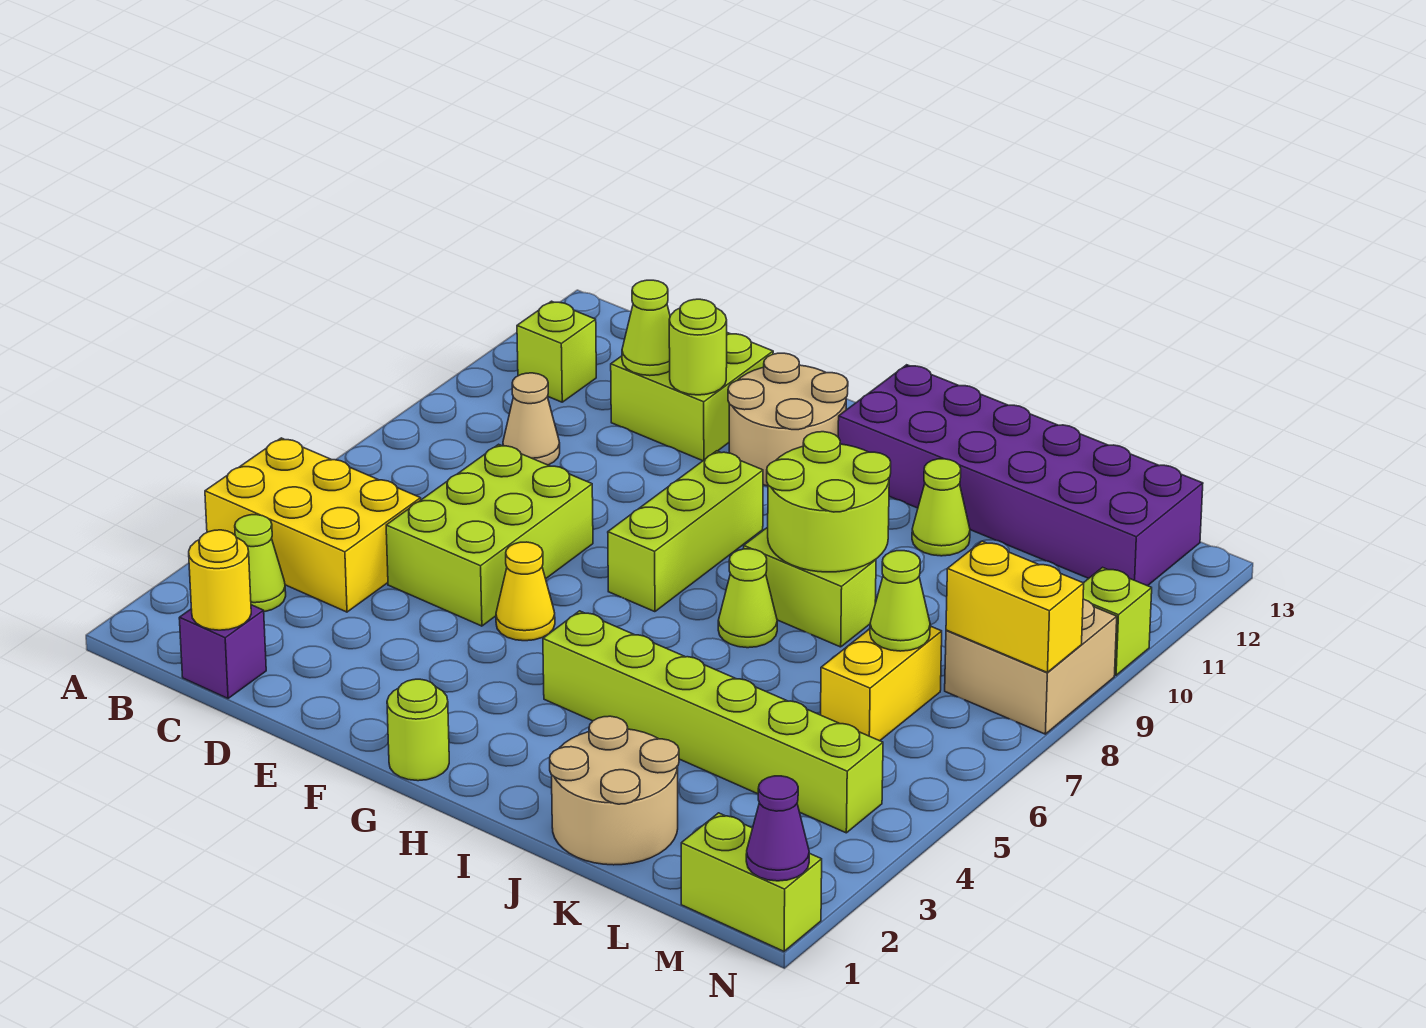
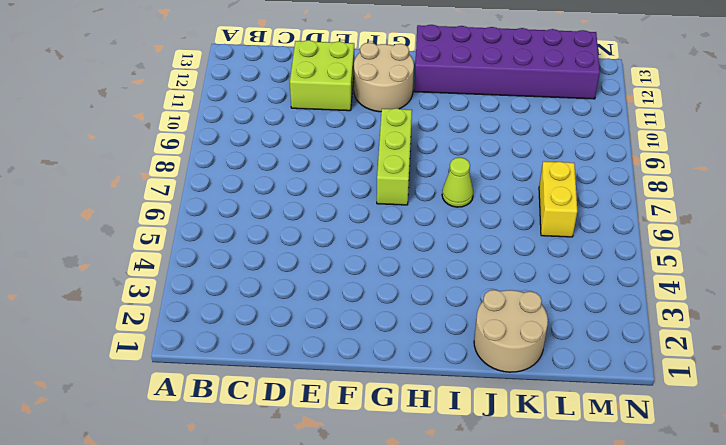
none -> yellow 2x3 brick [205,438,421,612]
none -> lime 1x1 cone [235,515,286,612]
none -> lime 1x1 brick [517,301,596,402]

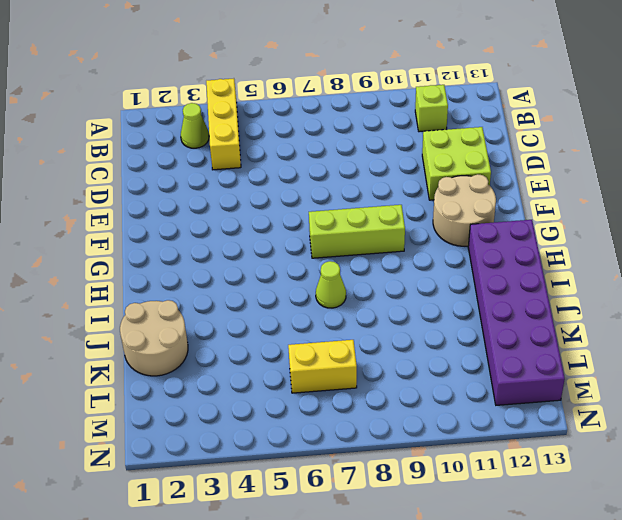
yellow 1x3 brick [206,78,241,170] -> yellow 2x3 brick [205,438,421,612]
none -> purple 1x1 brick [179,605,266,698]
none -> tan 1x1 cone [503,373,560,465]
none -> lime 2x3 brick [386,444,593,626]

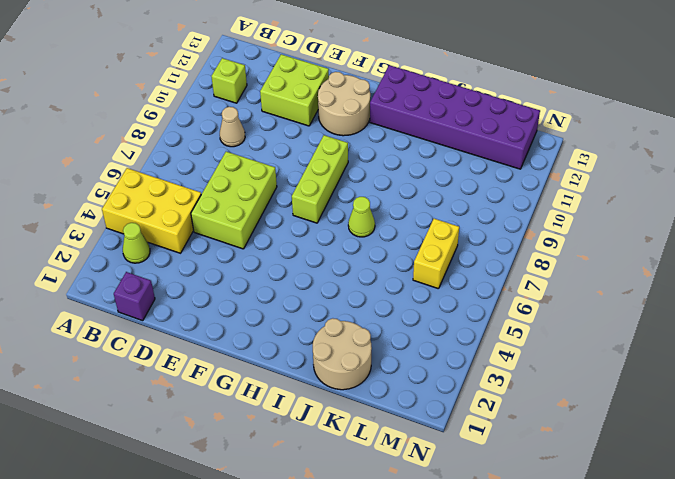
none -> yellow 1x1 cone [496,542,555,641]
none -> lime 1x1 round brick [387,679,449,781]
none -> lime 1x6 brick [543,611,883,833]

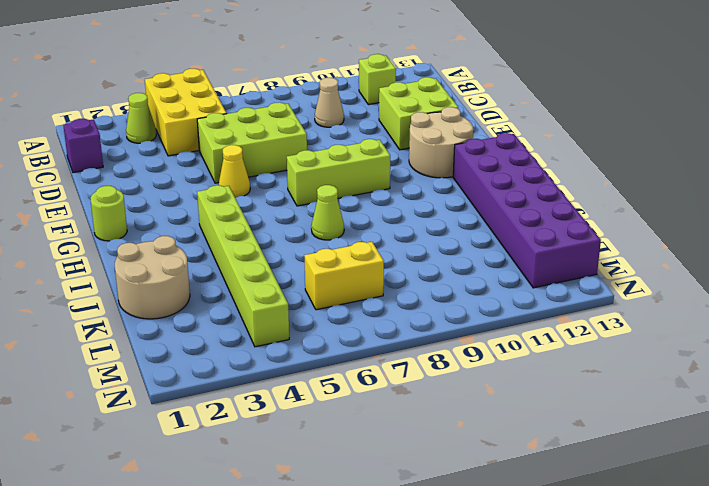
none -> lime 1x2 brick [744,527,876,647]
none -> lime 1x1 cone [912,459,970,556]
none -> lime 1x2 brick [681,813,822,951]

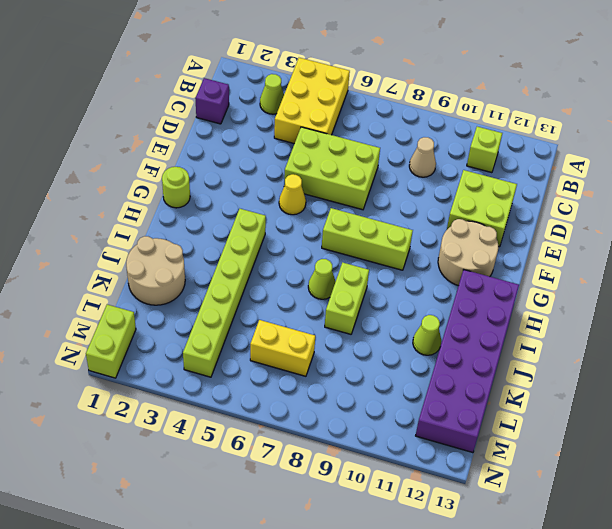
none -> tan 2x2 brick [945,599,1117,734]
none -> lime 1x1 brick [1083,567,1152,675]
none -> yellow 1x1 round brick [189,530,251,630]

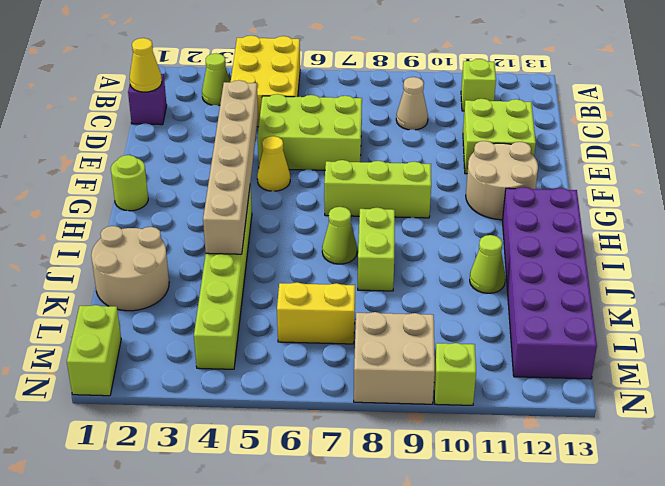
yellow 1x1 cone [130,38,162,92] -> yellow 1x1 round brick [189,530,251,630]
tan 1x6 brick [203,80,258,254] -> none
none -> lime 1x1 cone [622,280,670,376]
none -> lime 1x1 round brick [669,299,727,395]
none -> lime 2x2 round brick [767,432,891,572]

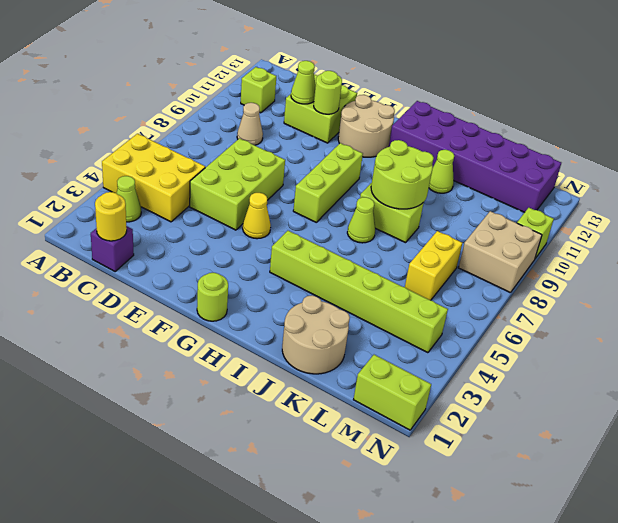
none -> lime 1x1 cone [870,551,930,651]
none -> yellow 1x2 brick [946,541,1084,672]
none -> purple 1x1 cone [746,776,809,881]

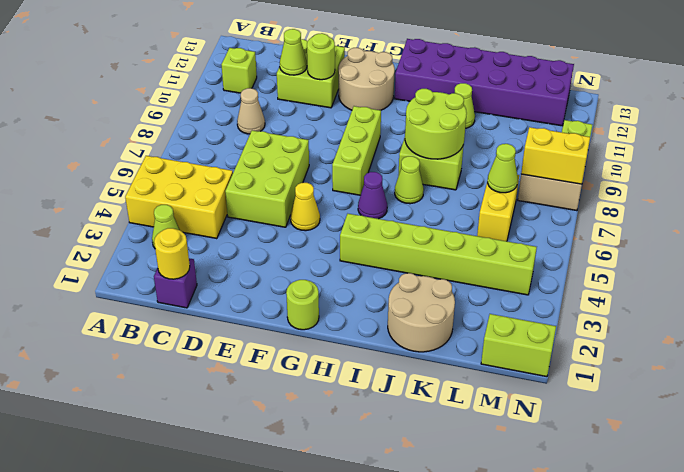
purple 1x1 cone [358,172,387,219] -> purple 1x1 cone moved to [746,776,809,881]

